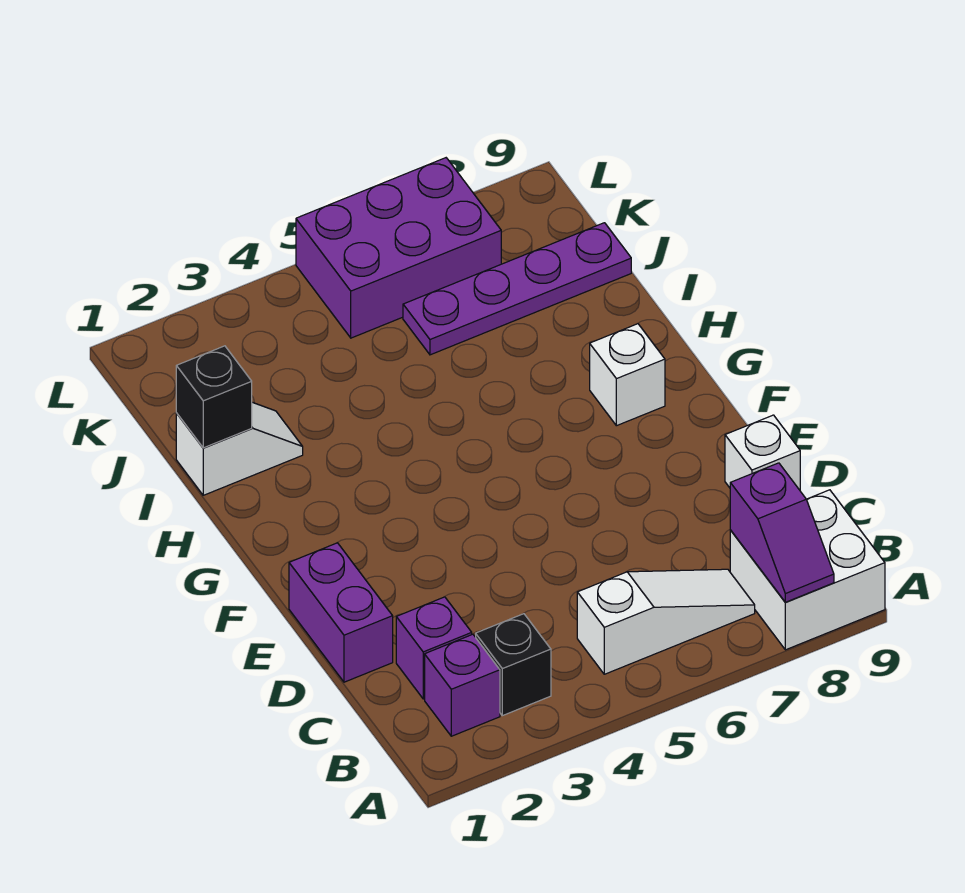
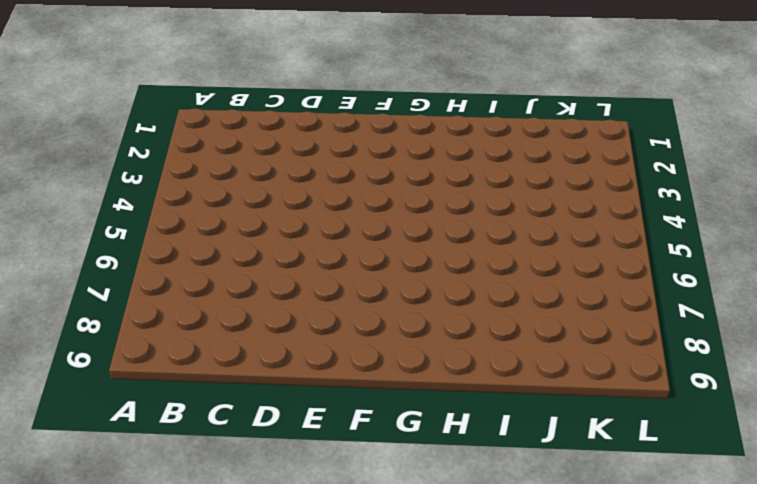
none -> white 2x2 brick [730,490,885,650]
none -> purple 1x1 brick [425,634,500,736]
none -> black 1x1 brick [476,614,551,716]

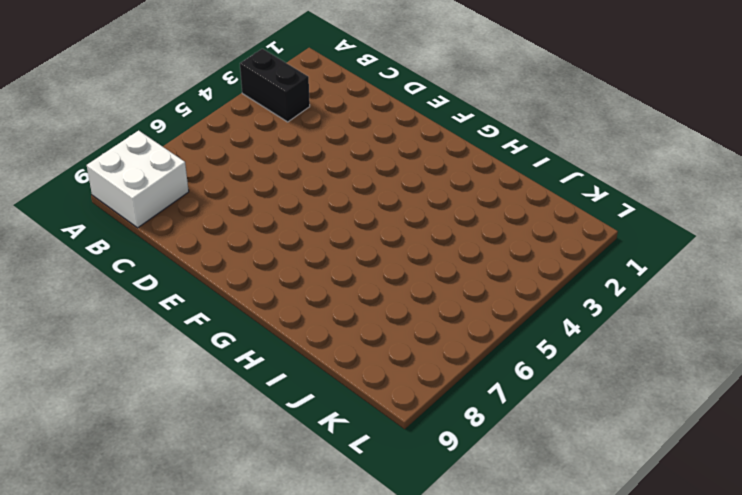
black 1x2 brick [240,49,310,122] -> black 1x1 brick [476,614,551,716]
none -> purple 1x1 brick [425,634,500,736]
none -> white 1x3 slope [577,569,755,674]
none -> purple 1x1 brick [396,597,472,699]

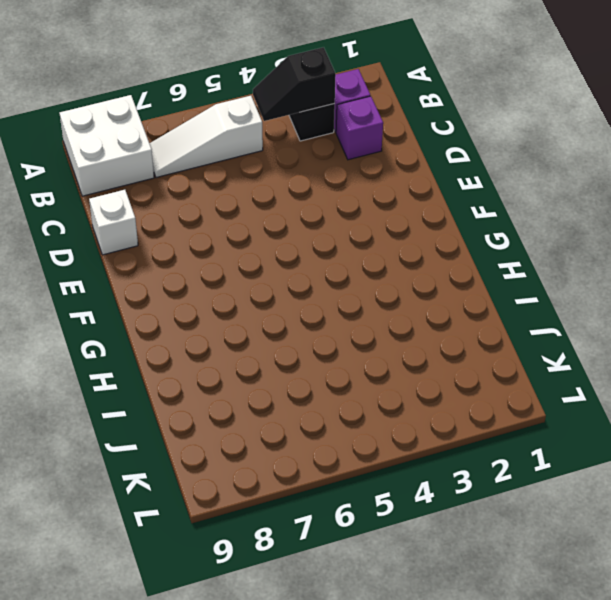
black 1x2 slope [253,47,336,121] -> none
none -> purple 1x2 brick [289,543,393,682]
none -> white 1x1 brick [590,324,665,426]
none -> white 1x2 slope [176,402,303,495]

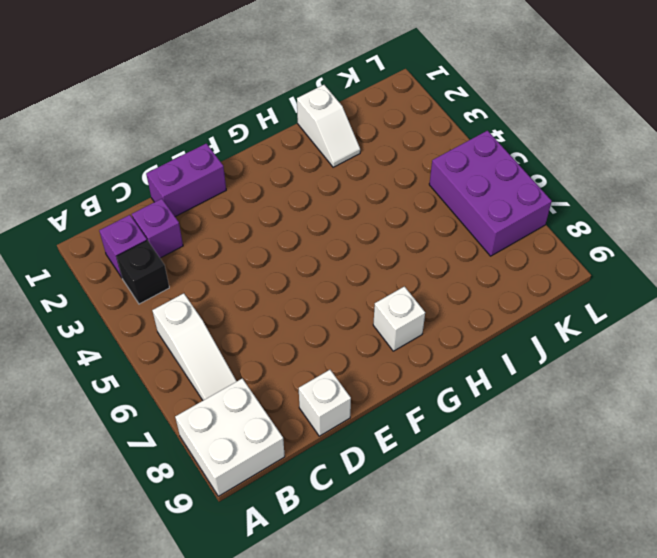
none -> purple 1x4 plate [403,223,631,355]
none -> purple 1x2 slope [730,463,834,602]
none -> black 1x1 brick [176,346,252,448]

